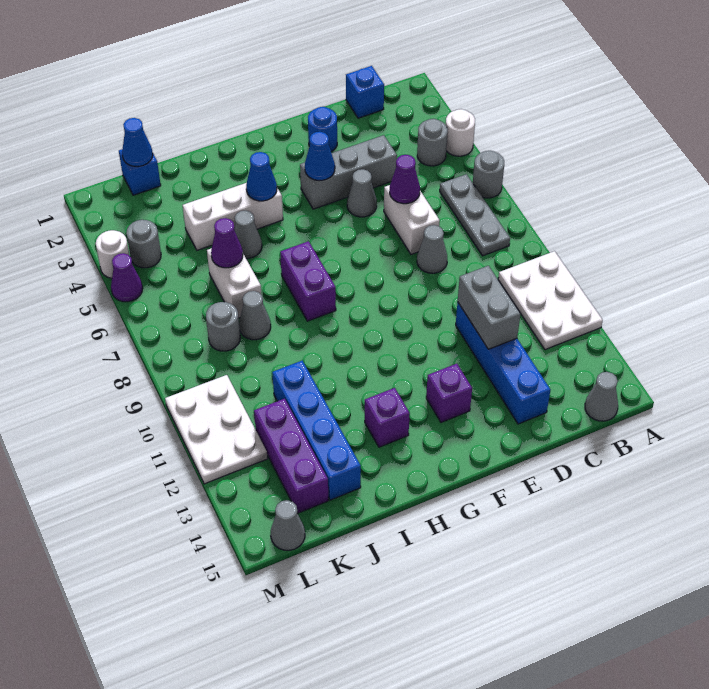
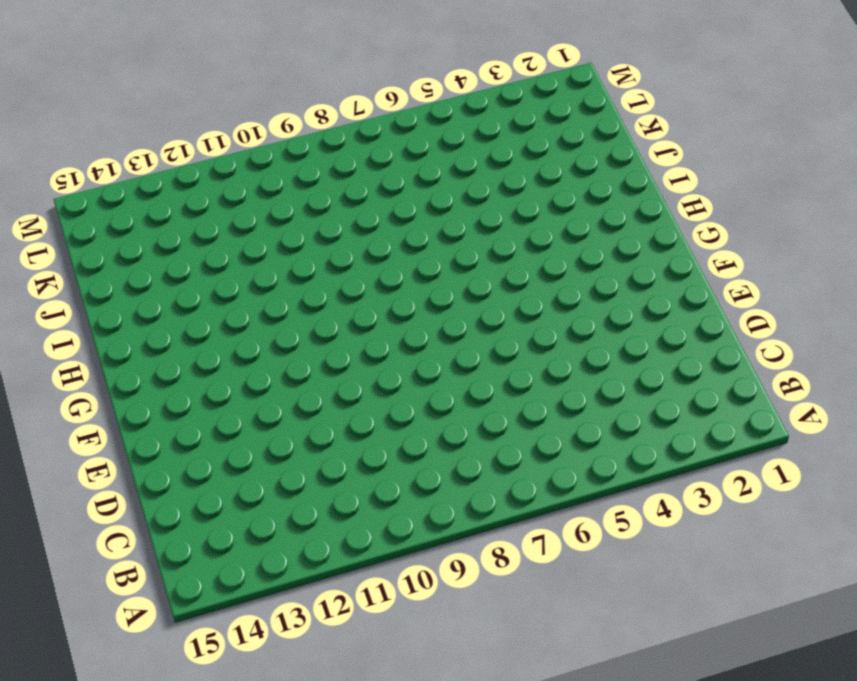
none -> white 1x1 round brick [446,109,475,156]
none -> grey 1x1 round brick [473,151,504,198]
none -> white 2x3 plate [498,251,603,350]
none -> grey 1x1 round brick [417,119,448,166]

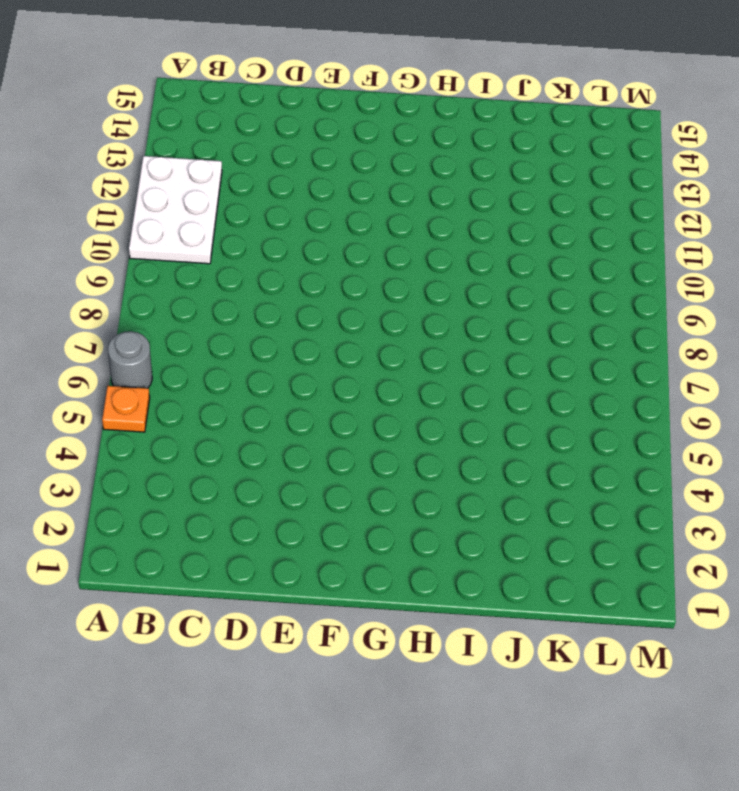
orange 1x1 plate [102,386,150,432] -> none
none -> white 1x1 round brick [446,109,475,156]
none -> grey 1x1 round brick [417,119,448,166]
none -> grey 1x3 plate [440,174,510,256]
none -> grey 1x1 cone [585,372,618,421]

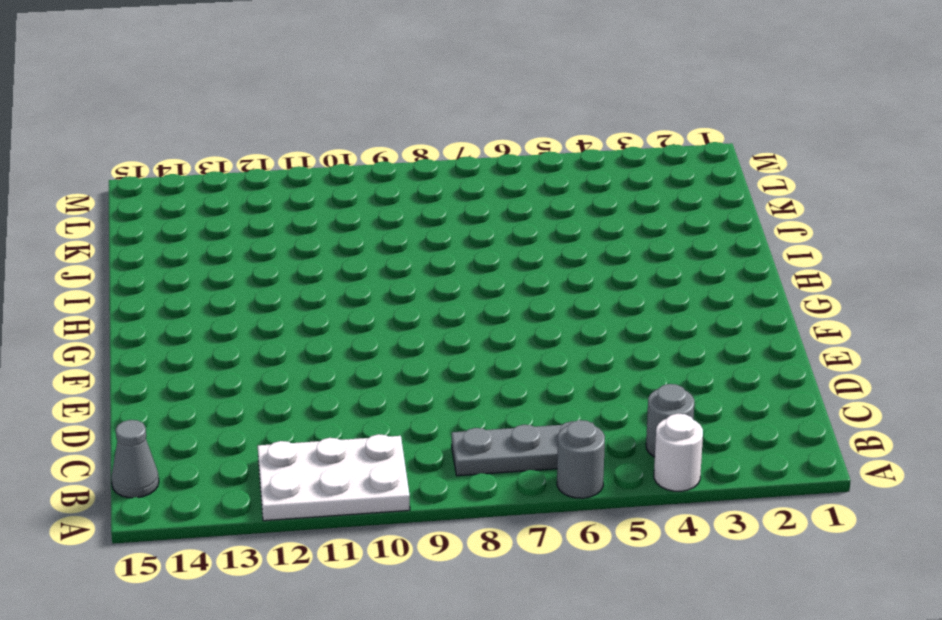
none -> blue 1x1 brick [346,66,384,118]
none -> grey 1x3 brick [300,135,397,209]
none -> white 1x2 brick [384,185,440,254]
none -> grey 1x1 cone [417,225,447,273]

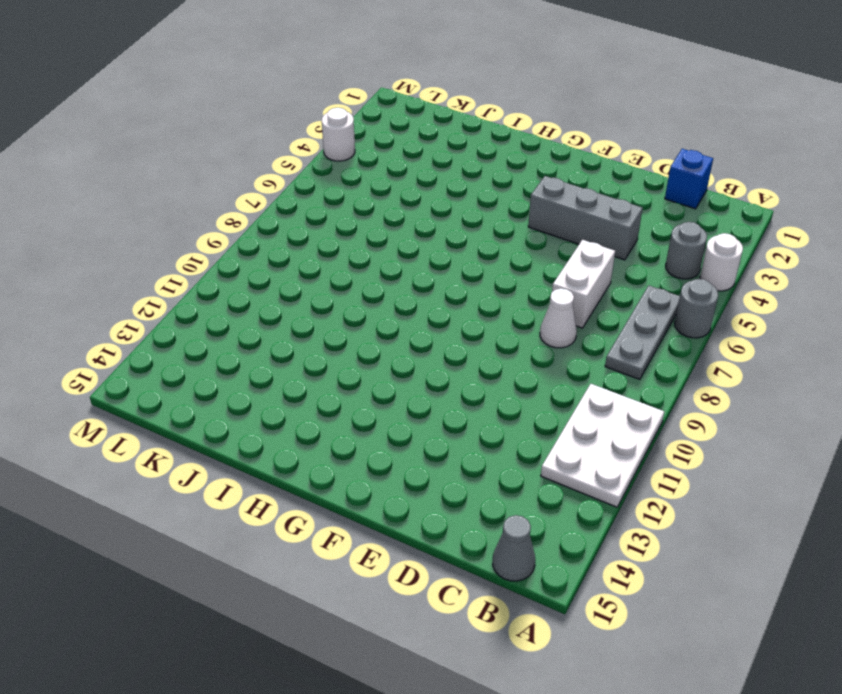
white 1x1 cone [540,288,577,348] -> grey 1x1 cone [417,225,447,273]
none -> blue 1x4 brick [456,302,550,424]
none -> blue 1x1 round brick [308,107,337,152]
none -> grey 1x1 cone [347,169,377,217]
none -> purple 1x1 brick [426,364,472,422]

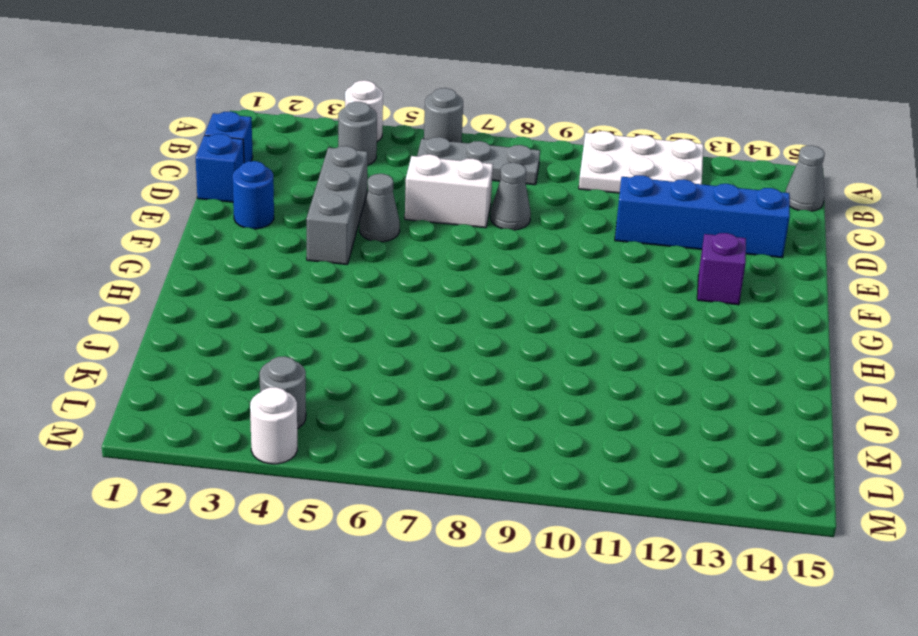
blue 1x1 brick [196,134,244,202] -> blue 1x1 brick moved to [119,149,161,195]
none -> white 1x3 brick [183,183,283,250]
none -> purple 1x2 brick [280,241,336,321]
none -> purple 1x1 brick [365,388,410,447]
none -> grey 1x1 cone [234,210,262,259]

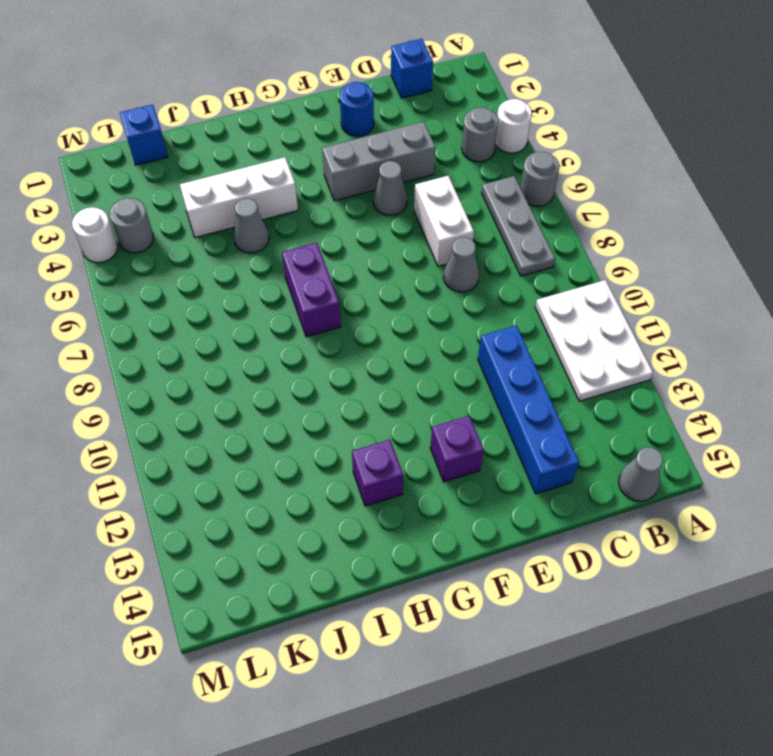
none -> white 1x2 brick [207,248,262,318]
none -> grey 1x1 cone [239,291,271,340]
none -> blue 1x4 brick [272,360,361,500]
none -> grey 1x1 round brick [206,302,240,351]

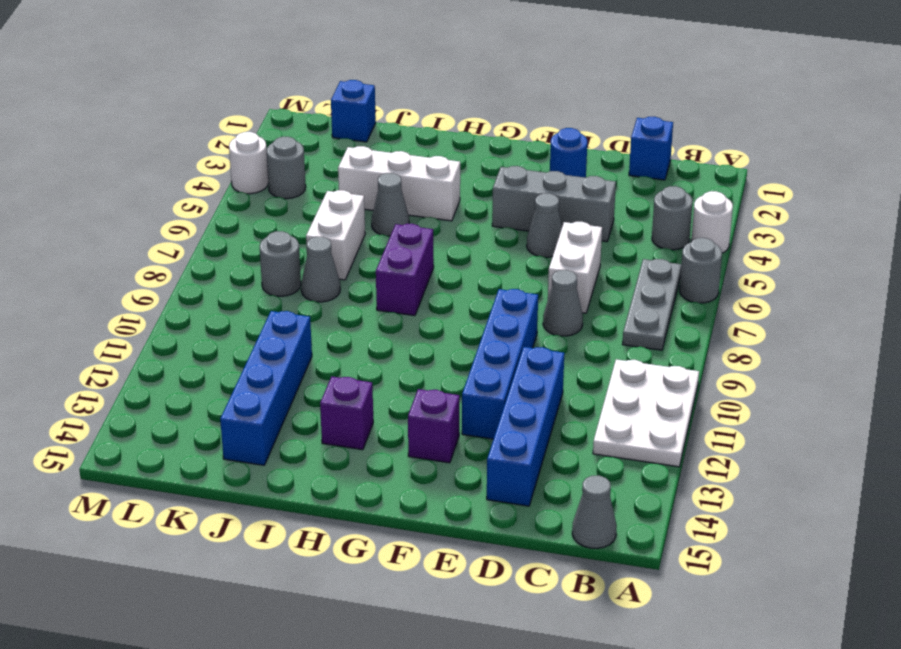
blue 1x4 brick [462,289,538,439] -> none
none -> purple 1x3 brick [254,399,329,513]
none -> white 2x3 plate [165,375,268,484]
none -> grey 1x1 cone [271,500,305,550]
none -> purple 1x1 cone [111,253,143,302]

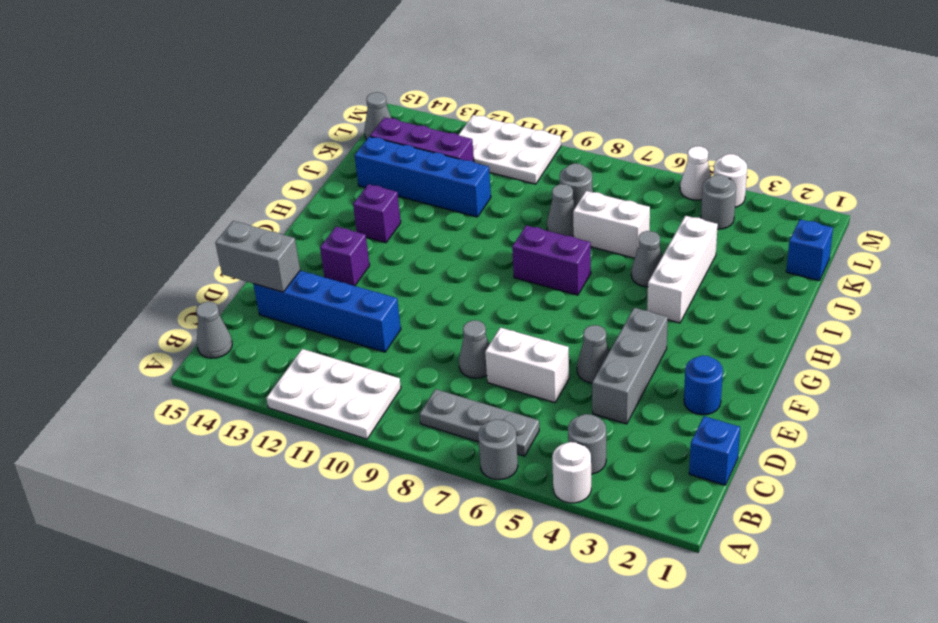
grey 1x2 brick [215,221,300,292] -> grey 1x2 brick moved to [458,266,520,349]
white 1x1 cone [680,146,711,200] -> purple 1x1 cone [111,253,143,302]
none -> purple 1x1 cone [390,155,420,204]
none -> blue 1x1 cone [305,132,335,180]
none -> blue 1x1 cone [246,152,277,201]
none -> purple 1x1 cone [211,218,243,268]

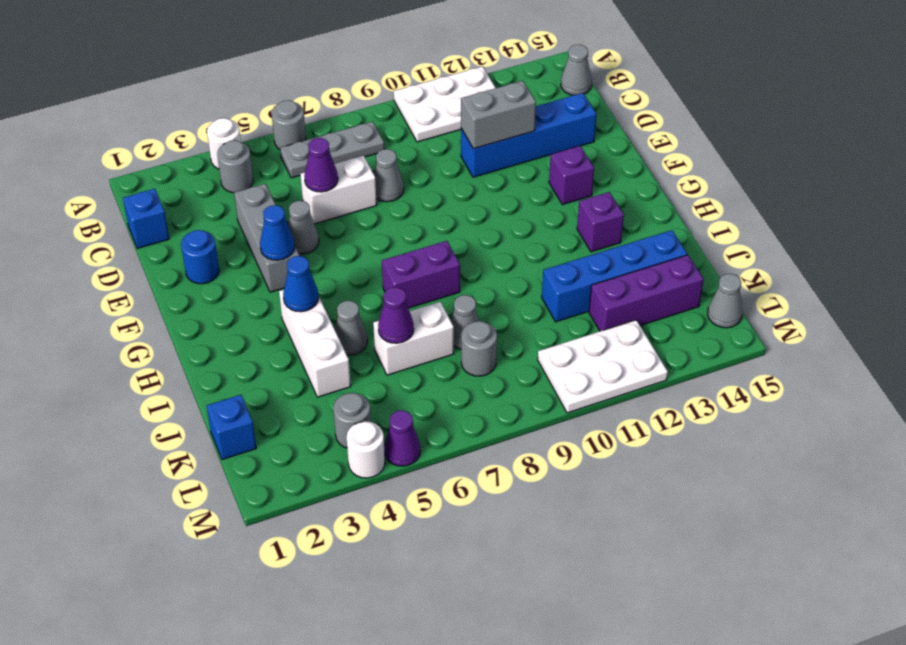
none -> blue 1x1 cone [122,118,153,167]

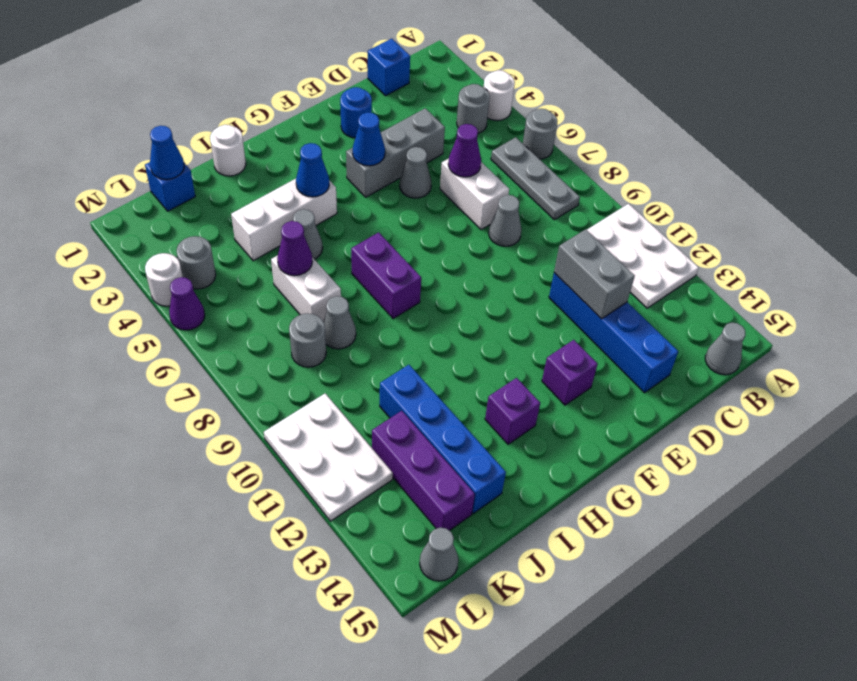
white 1x1 round brick [210,125,246,176] -> none

